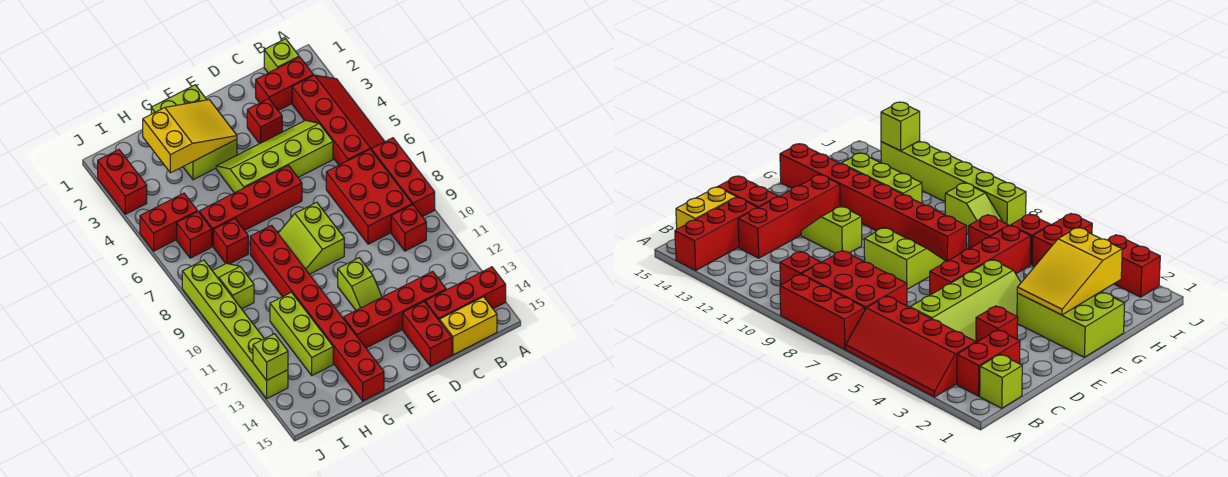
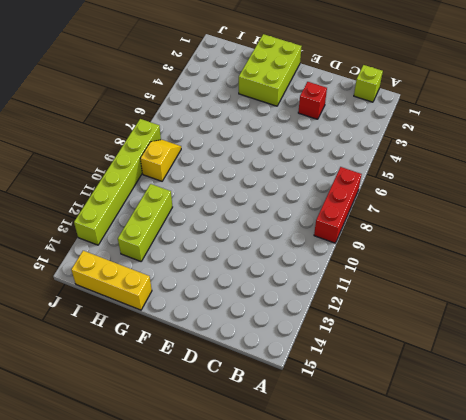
yellow 1x3 brick [71,251,152,310] -> red 1x8 brick [250,225,384,401]
yellow 1x2 slope [140,140,181,181] -> lime 1x2 slope [212,263,254,309]
none -> red 2x4 slope [292,75,385,165]
none -> red 1x3 brick [425,267,506,321]
none -> red 1x2 brick [256,57,313,111]

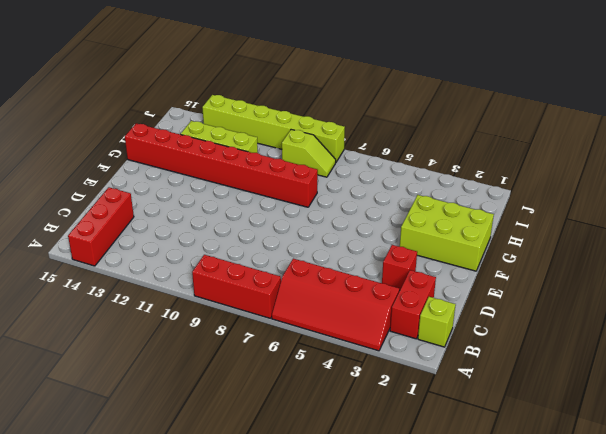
none -> red 2x3 brick [326,149,412,244]
none -> red 1x1 brick [391,205,426,251]
none -> yellow 1x2 brick [440,297,497,355]

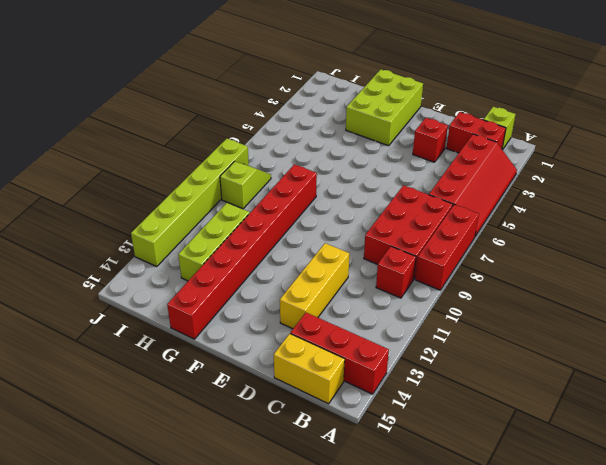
yellow 1x3 brick [280,243,349,329] -> red 1x4 brick [343,271,446,348]
none -> lime 2x4 slope [216,120,333,193]
none -> red 1x2 brick [403,302,452,366]
none -> red 1x4 brick [199,166,302,246]

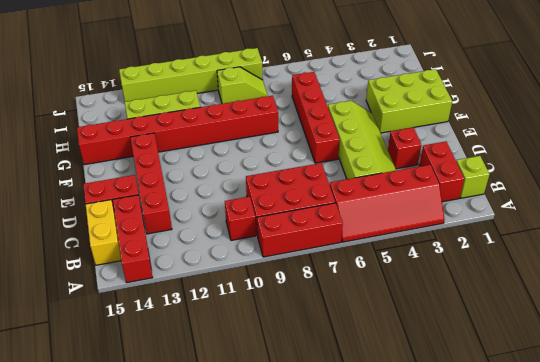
none -> lime 2x2 slope [278,202,344,274]
none -> lime 1x2 slope [338,258,382,310]
none -> red 1x1 brick [213,219,248,264]

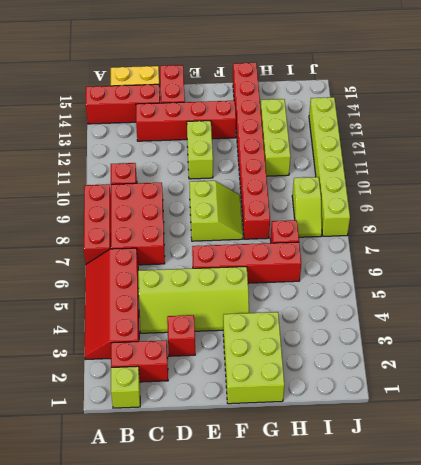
lime 1x2 brick [187,121,213,179] -> lime 1x2 slope [338,258,382,310]
none -> red 1x2 brick [140,193,198,251]
none -> red 1x1 brick [177,212,212,258]
none -> red 1x2 brick [98,150,147,214]

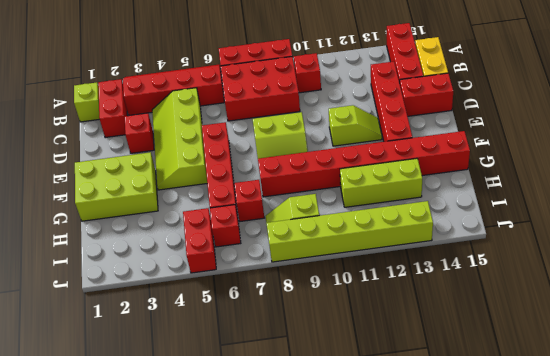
none -> red 1x2 brick [98,150,147,214]
none -> yellow 2x3 slope [143,100,237,173]
none -> lime 1x1 brick [253,334,288,380]

